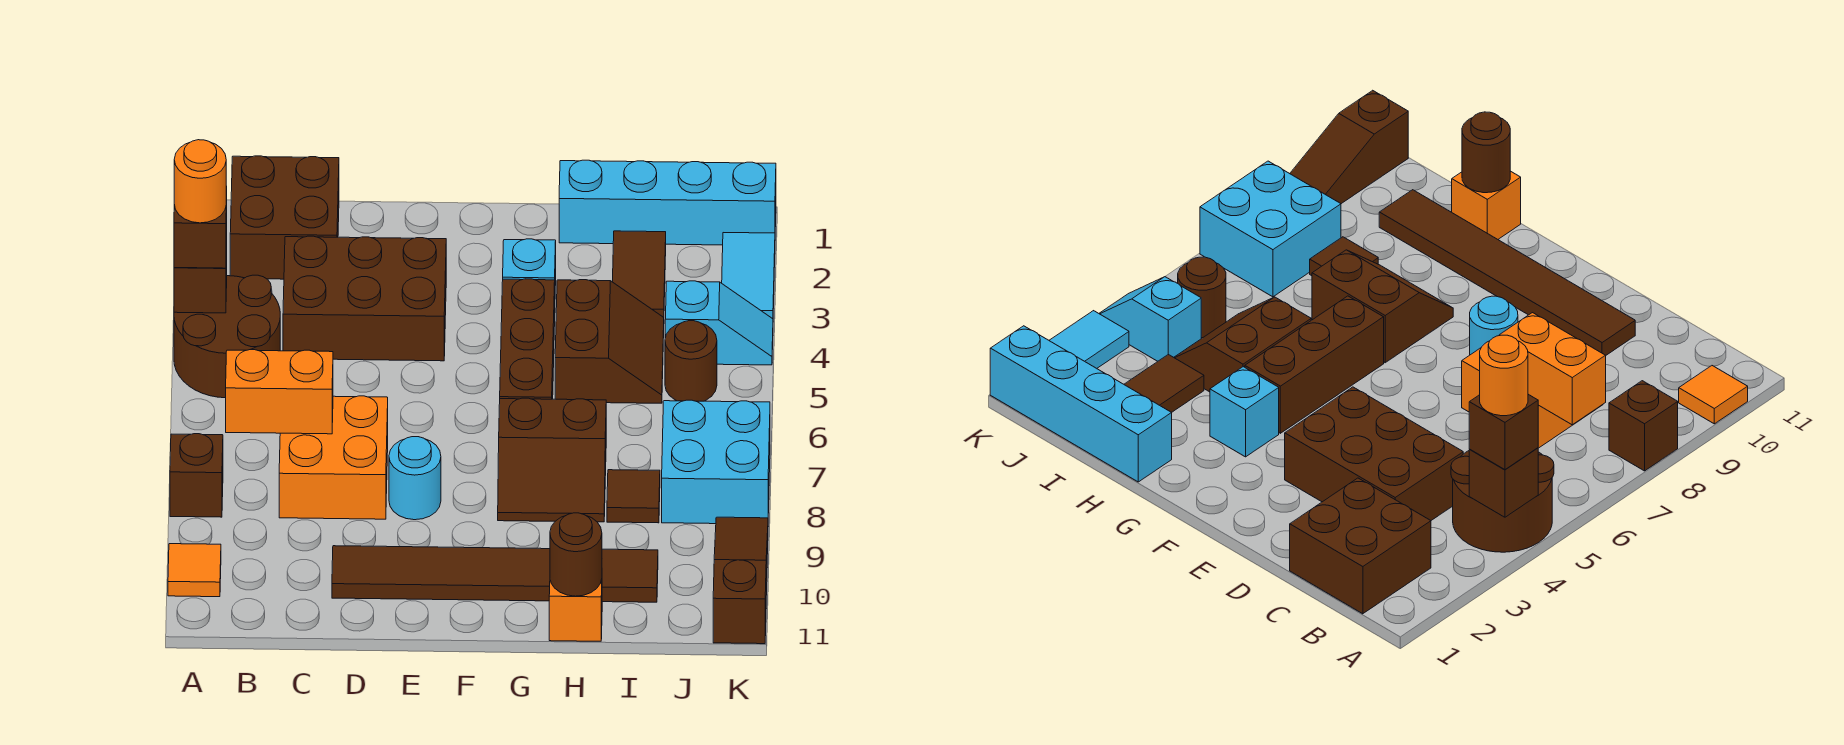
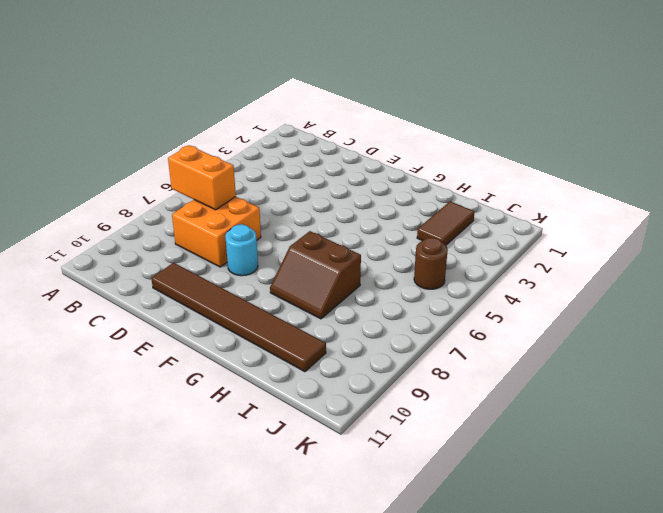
none -> brown 2x2 round brick [174,275,280,398]
none -> brown 1x1 brick [170,434,223,517]
none -> orange 1x1 tile [168,544,221,597]

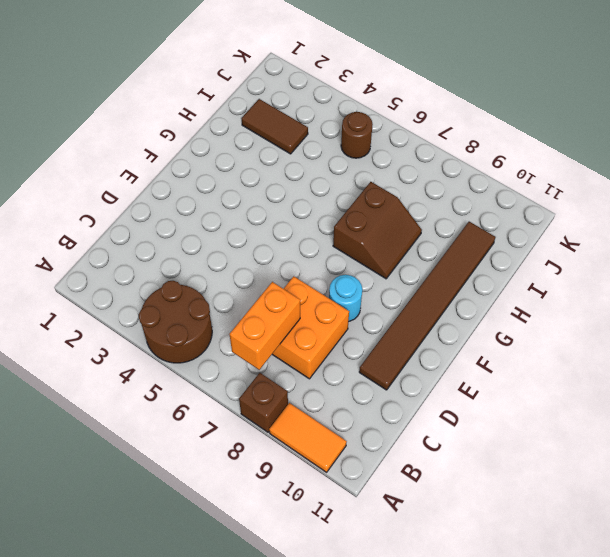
orange 1x2 tile [269,403,347,472] -> orange 1x1 tile [168,544,221,597]
none -> brown 2x2 brick [230,156,339,279]
none -> brown 2x3 brick [283,236,446,361]
none -> cyan 1x1 brick [503,239,556,286]

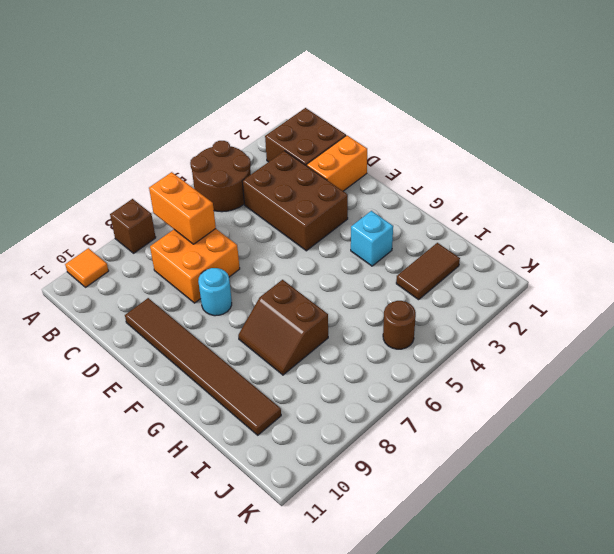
orange 1x2 brick [307,135,367,191] -> none
none -> brown 1x3 brick [500,279,555,399]
none -> cyan 1x4 brick [559,160,776,245]
none -> brown 2x2 slope [555,280,664,403]

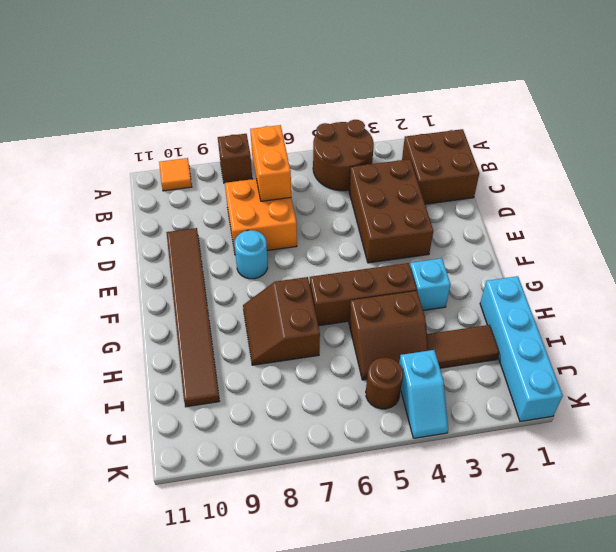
none -> orange 1x1 brick [549,579,602,641]
none -> brown 1x1 tile [607,470,660,523]
none -> cyan 2x2 brick [662,400,770,524]

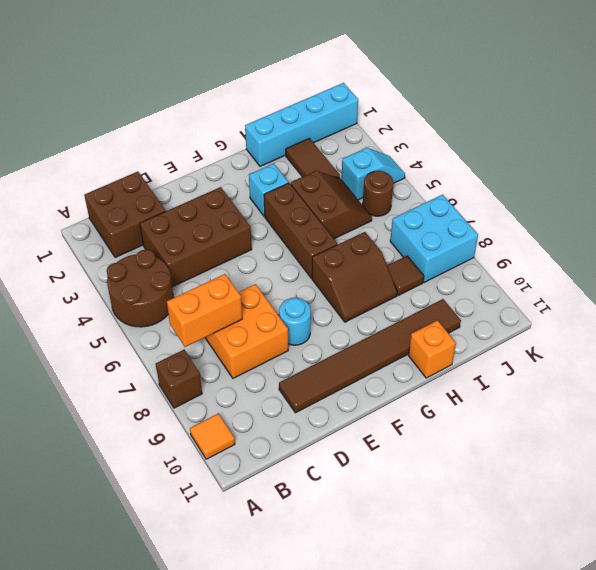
none -> cyan 1x2 tile [722,233,775,319]
none -> brown 1x3 slope [713,517,768,644]
none -> brown 1x1 brick [174,244,227,313]

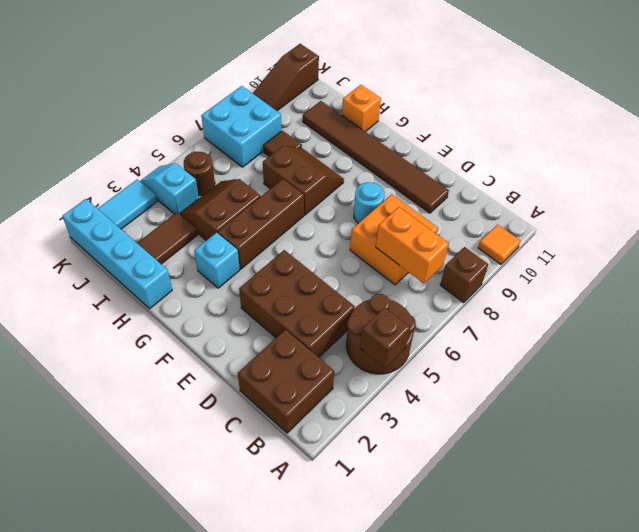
none -> brown 1x1 round brick [550,513,602,596]
none -> brown 1x1 brick [174,186,227,268]
none -> orange 1x1 round brick [174,140,226,223]

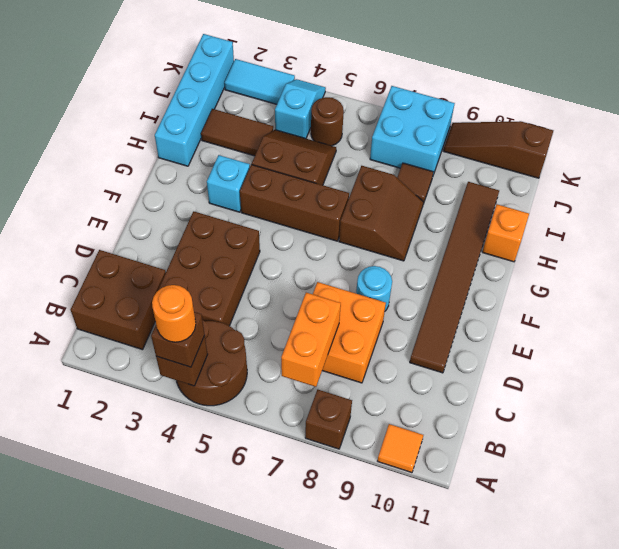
none -> brown 1x1 round brick [550,513,602,596]

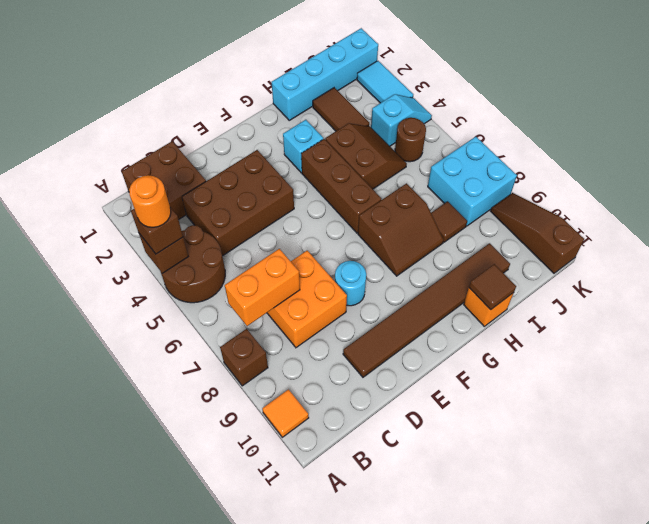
brown 1x1 tile [469,264,516,310] -> brown 1x1 round brick [550,513,602,596]

